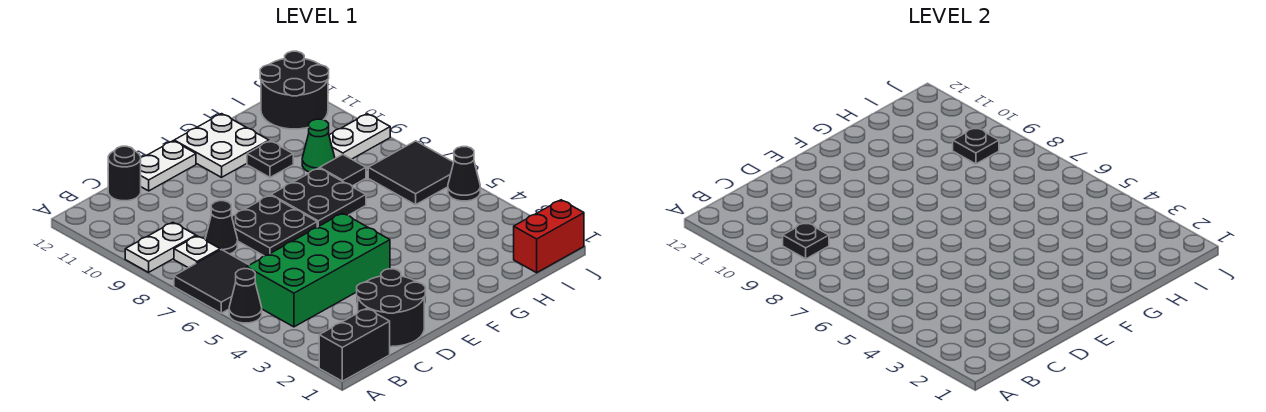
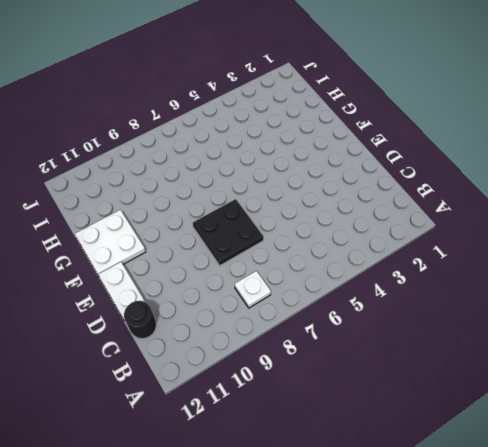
none -> black 1x2 brick [319,308,390,381]
none -> black 1x1 cone [229,269,262,323]
none -> black 2x2 tile [174,249,249,313]

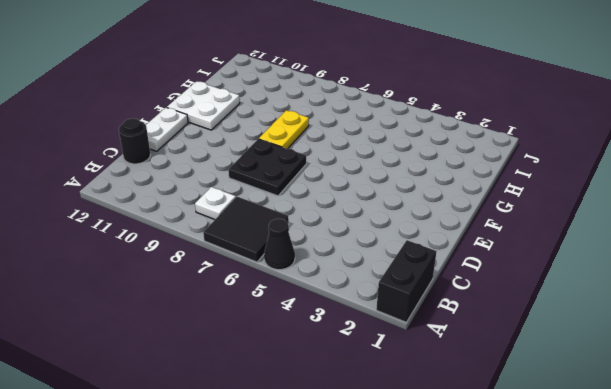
yellow 1x2 plate [259,110,309,149] -> black 2x2 plate [271,168,366,227]
none -> white 1x2 plate [125,222,196,272]
none -> green 2x4 brick [247,213,390,327]
none -> black 2x2 round brick [357,269,425,347]

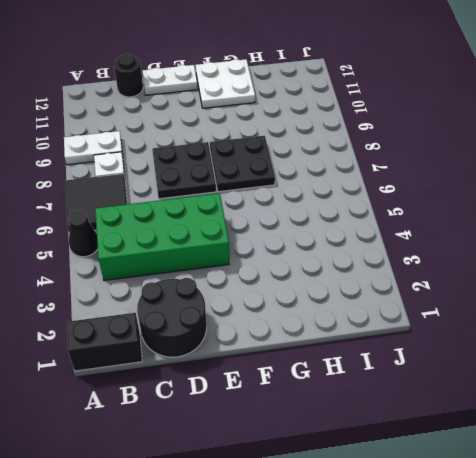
none -> black 1x1 cone [205,201,238,254]
none -> black 1x1 plate [247,141,293,177]
none -> black 1x1 tile [320,155,366,186]

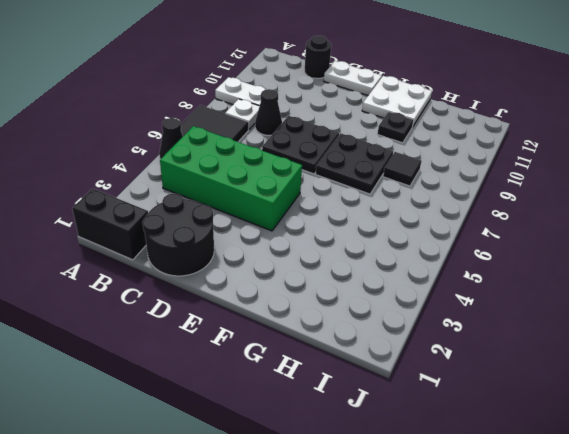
none -> green 1x1 cone [302,119,335,172]
none -> red 1x2 brick [514,200,584,273]
none -> black 2x2 tile [368,141,454,205]

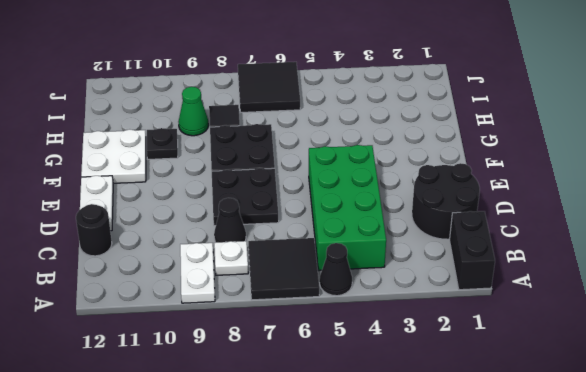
none -> red 1x2 brick [514,200,584,273]
none -> white 1x2 plate [329,114,390,159]
none -> black 2x2 round brick [260,51,329,129]

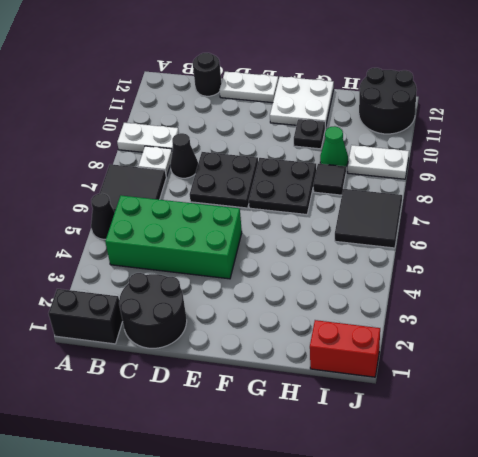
none -> black 1x1 cone [448,147,480,201]
none -> black 1x1 plate [783,222,829,259]
none -> black 1x1 plate [953,127,999,164]

